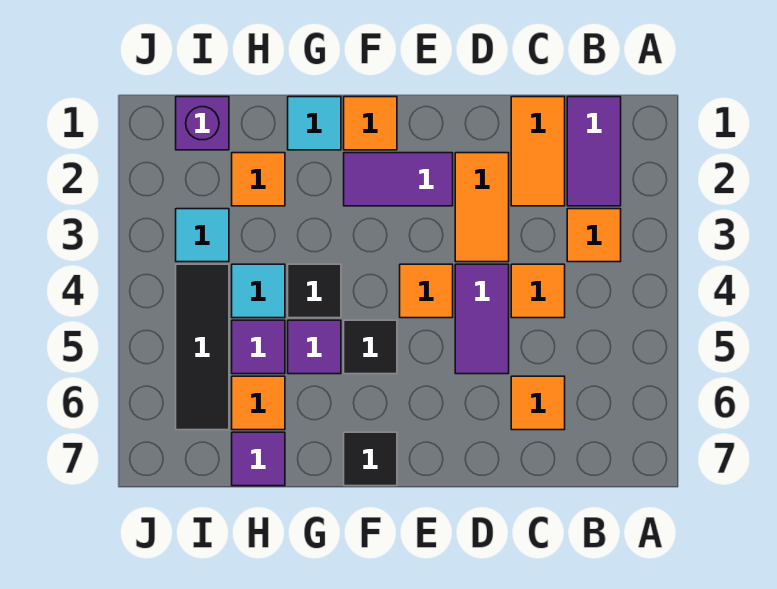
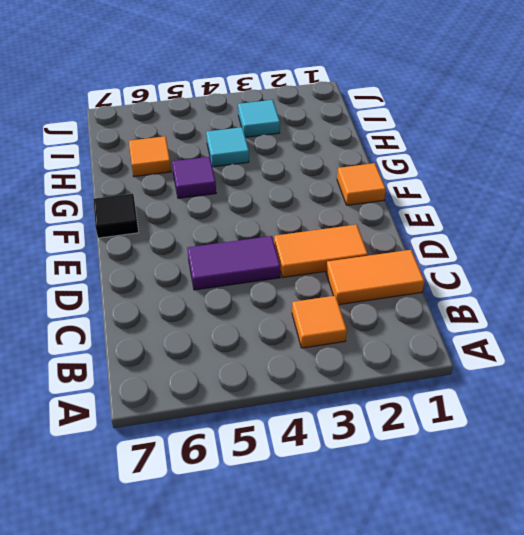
none -> purple 1x2 tile [567,97,621,206]
none -> orange 1x1 tile [511,264,565,318]
none -> orange 1x1 tile [511,376,565,430]

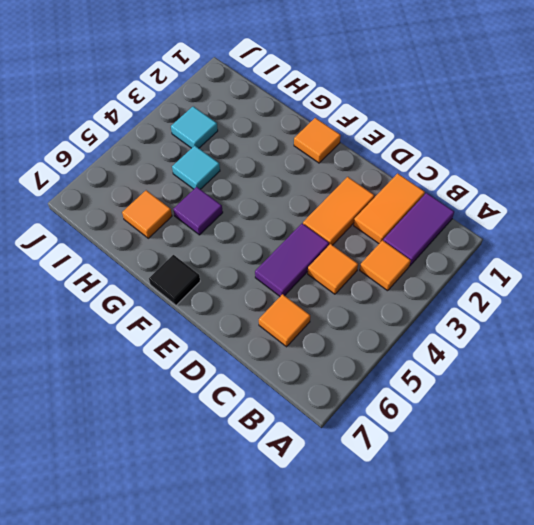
none -> purple 1x2 tile [344,153,453,206]
none -> orange 1x1 tile [400,264,453,318]
none -> black 1x1 tile [344,320,397,374]

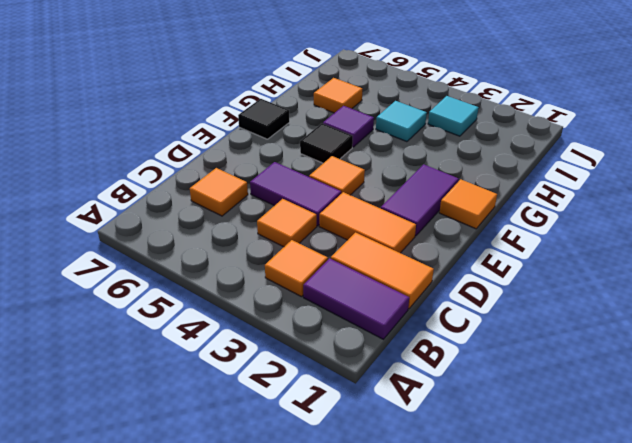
none -> cyan 1x1 tile [288,97,341,150]
none -> black 1x1 tile [288,264,341,318]
none -> orange 1x1 tile [232,153,285,206]

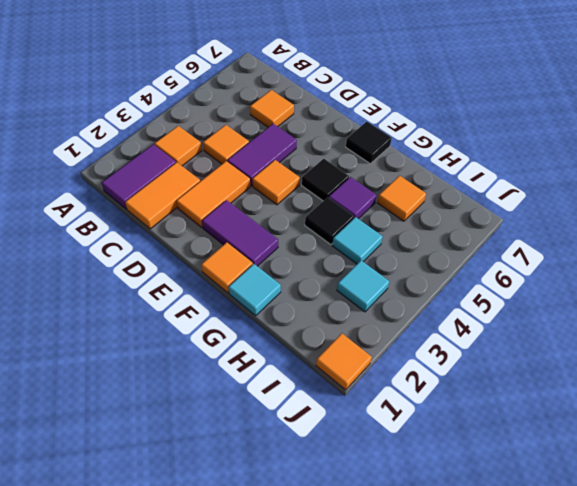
orange 1x1 tile [316,333,372,390] -> orange 1x1 tile moved to [232,153,285,206]
none -> purple 1x1 tile [232,320,285,374]
none -> purple 1x1 tile [232,432,285,486]
none -> purple 1x1 brick [176,97,229,150]

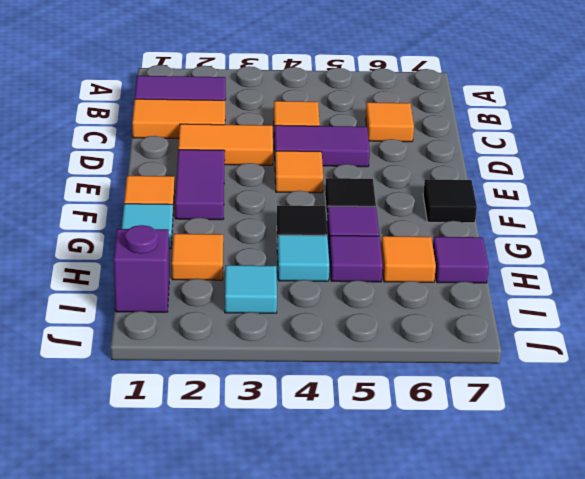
none -> orange 1x1 tile [567,209,621,262]
none -> black 1x3 tile [176,264,229,430]

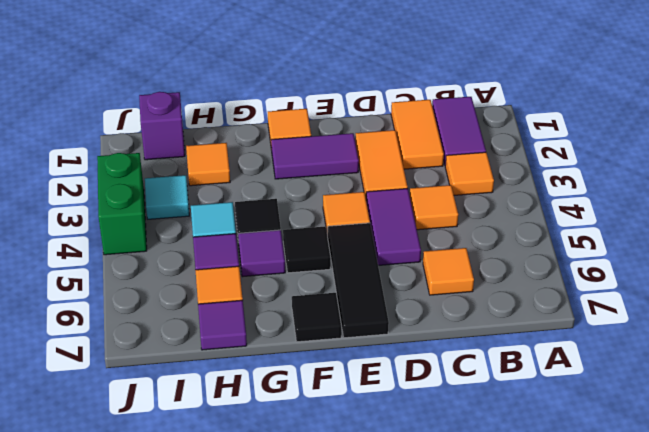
black 1x3 tile [327,223,389,338] -> black 1x3 tile moved to [176,264,229,430]
green 1x2 brick [97,153,147,255] -> none
none -> cyan 1x1 tile [288,97,341,150]

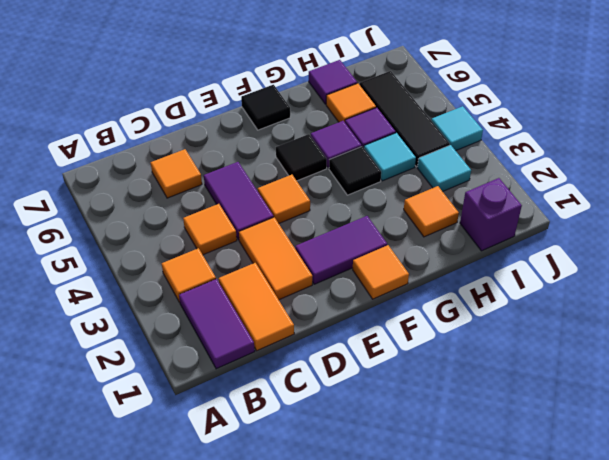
cyan 1x1 tile [431,106,483,151] -> cyan 1x1 tile moved to [288,97,341,150]

